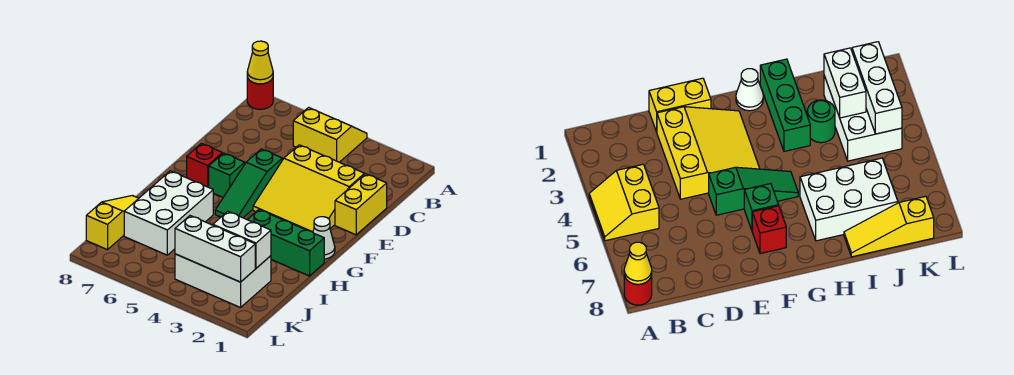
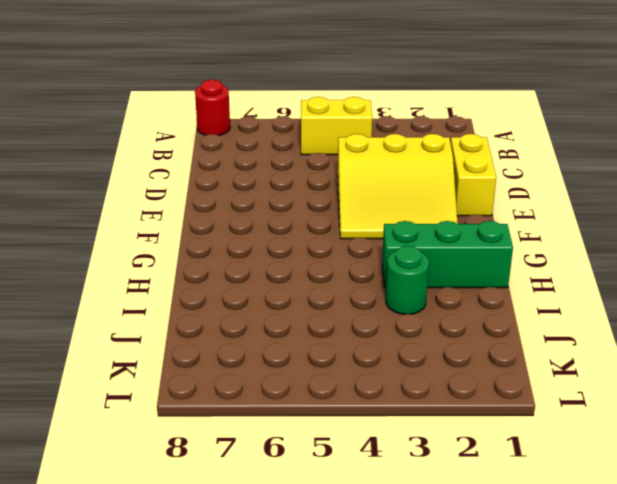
none -> green 1x3 slope [215,149,282,218]
none -> green 1x1 brick [209,153,245,197]
none -> red 1x1 brick [187,144,222,187]

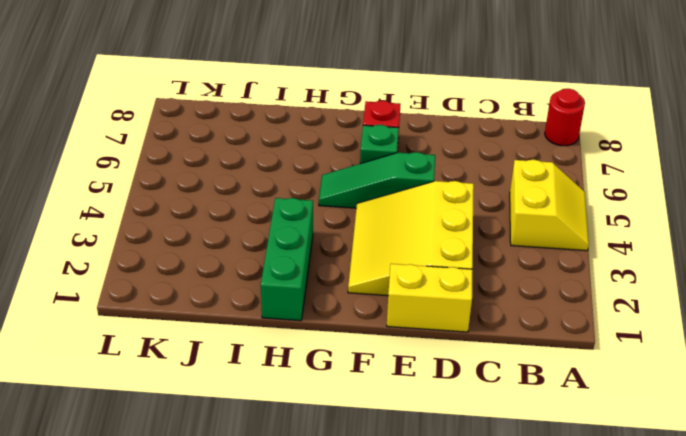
none -> white 1x1 cone [313,217,335,259]
none -> white 2x3 brick [124,171,213,255]
none -> green 1x1 round brick [807,100,835,143]

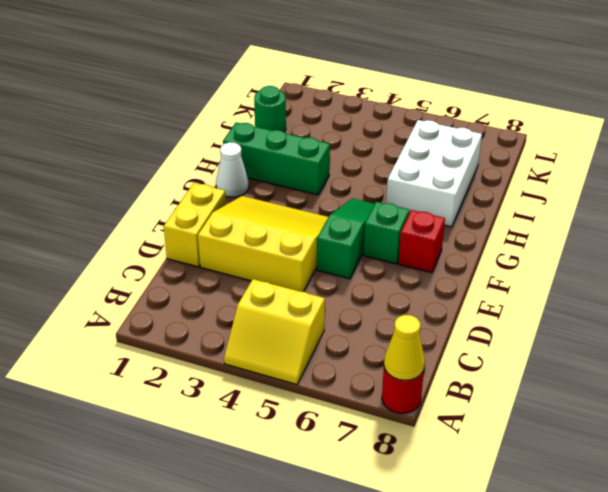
green 1x1 round brick [254,86,286,132] -> green 1x1 round brick moved to [807,100,835,143]
none -> yellow 1x3 slope [86,196,139,250]
none -> white 2x3 brick [175,254,271,308]
none -> white 1x2 brick [213,211,271,268]

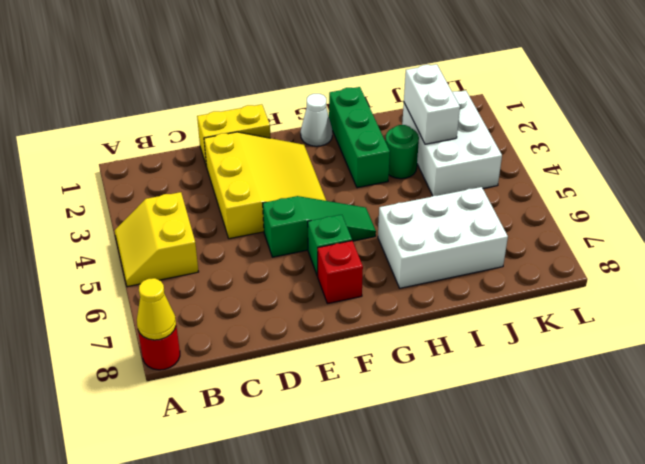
none -> yellow 1x3 slope [86,196,139,250]
none -> white 1x3 brick [175,216,255,282]

